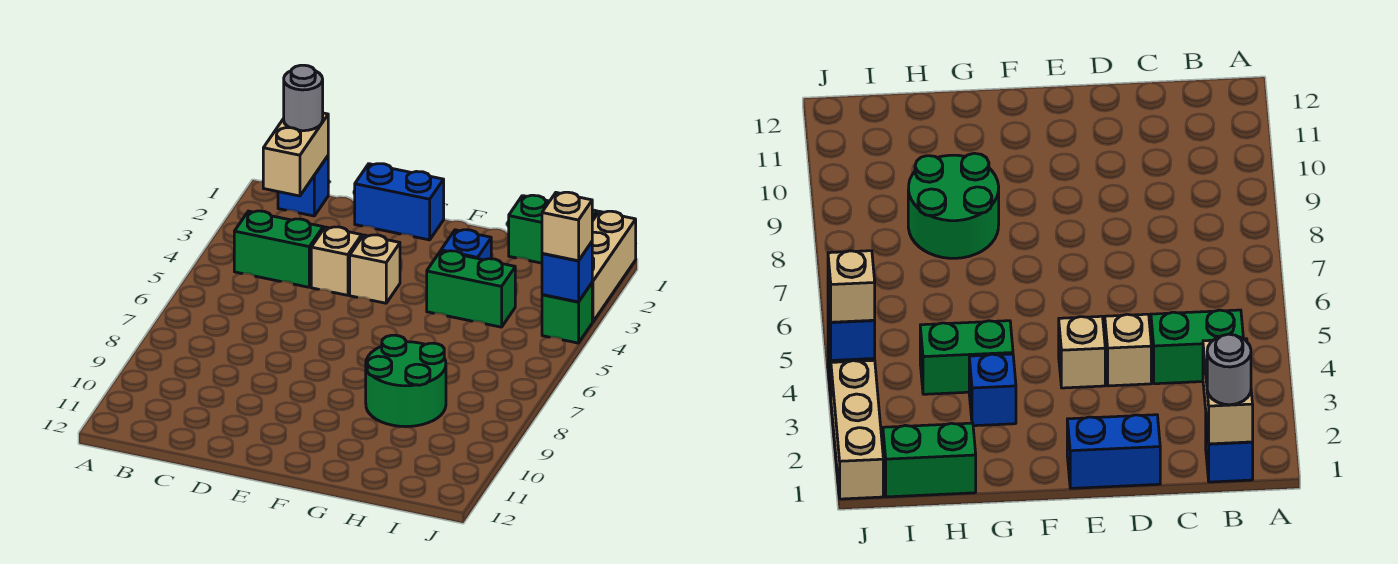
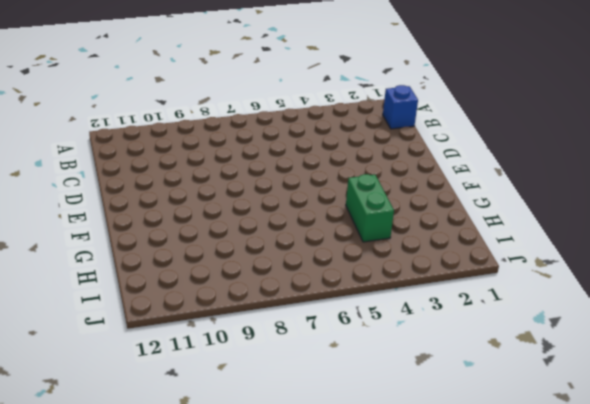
none -> green 1x2 brick [234,211,323,287]
none -> blue 1x2 brick [355,164,444,240]
none -> tan 1x1 brick [311,227,362,295]

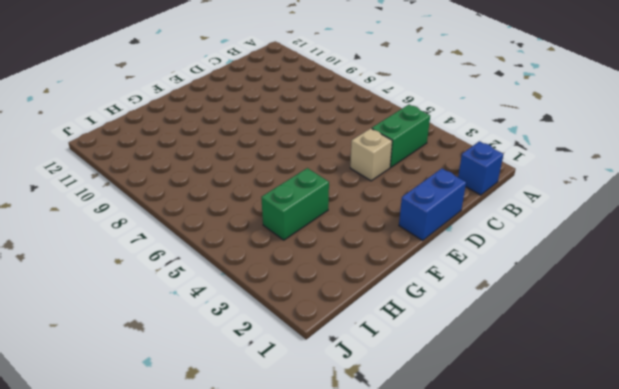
none -> tan 1x1 brick [350,235,400,303]
none -> blue 1x1 brick [441,230,491,260]
none -> green 2x2 round brick [366,335,446,427]

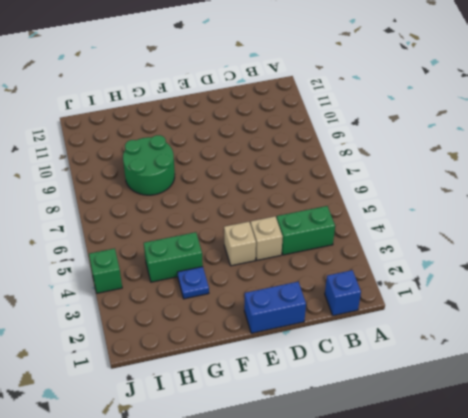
blue 1x1 plate [177,267,209,299] -> blue 1x1 brick [441,230,491,260]
none -> green 1x2 brick [509,195,597,263]
none -> tan 1x3 brick [592,211,636,322]
none -> tan 1x2 brick [263,113,328,196]

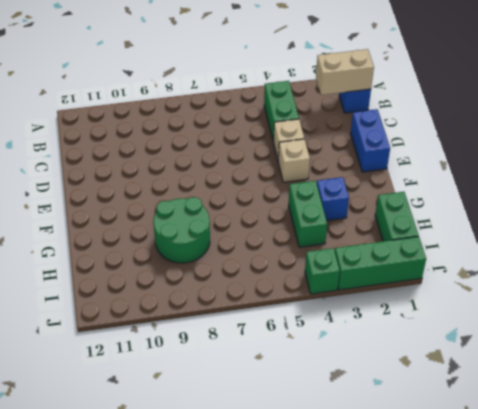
green 1x3 brick [335,236,426,290] -> tan 1x3 brick [592,211,636,322]
none -> blue 1x1 brick [542,242,592,302]
none -> grey 1x1 round brick [284,65,323,131]
none -> tan 1x1 brick [542,192,592,261]

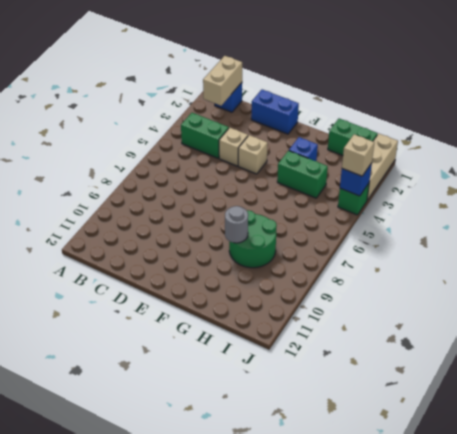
grey 1x1 round brick [225,206,248,243] -> grey 1x1 round brick moved to [284,65,323,131]

